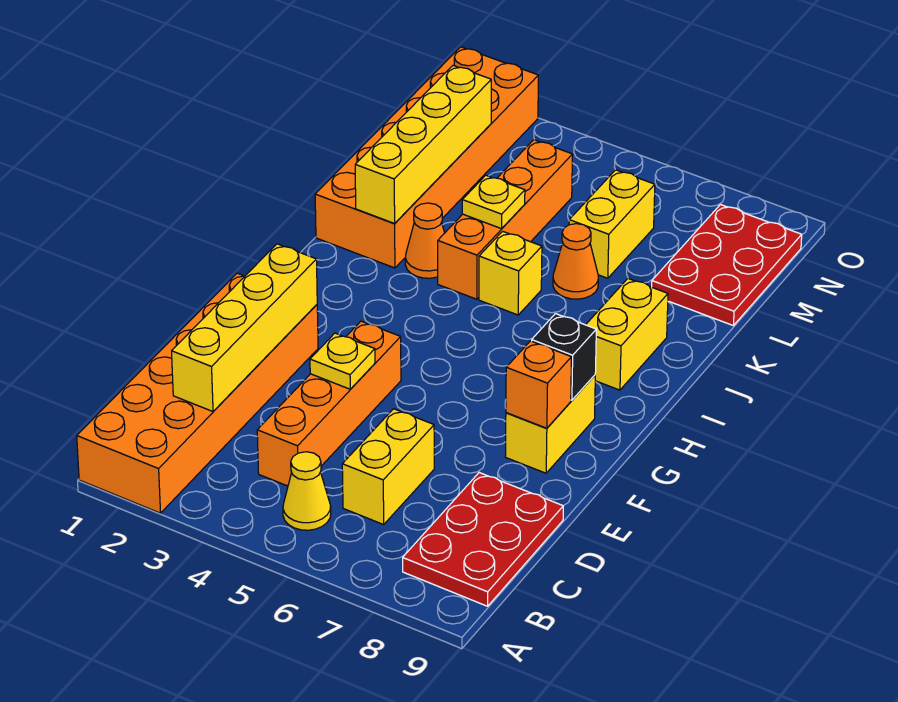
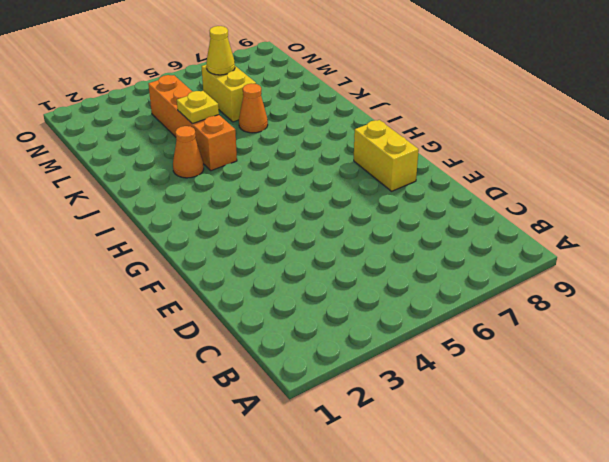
yellow 1x1 cone [206,26,235,75] -> yellow 1x1 cone moved to [283,452,331,530]
none -> orange 2x6 brick [77,273,318,513]
none -> red 2x3 plate [403,473,563,606]
none -> orange 1x4 brick [257,321,401,486]

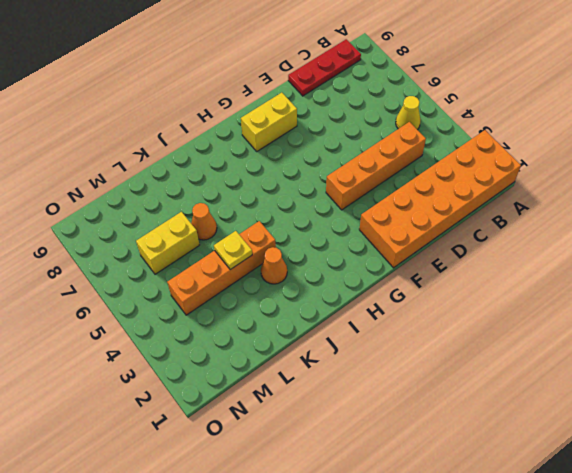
red 1x3 plate [288,39,361,96] -> red 2x3 plate [403,473,563,606]
none -> yellow 1x2 brick [342,409,434,525]
none -> yellow 1x2 brick [586,279,668,390]
none -> orange 2x6 brick [315,47,538,268]

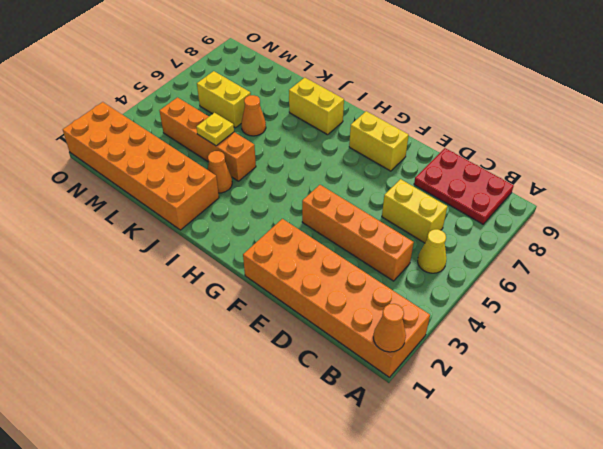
orange 1x1 cone [373,304,406,352] -> none
none -> yellow 1x1 brick [479,231,542,315]
none -> red 2x3 plate [652,205,802,325]
none -> yellow 1x4 brick [172,244,317,411]

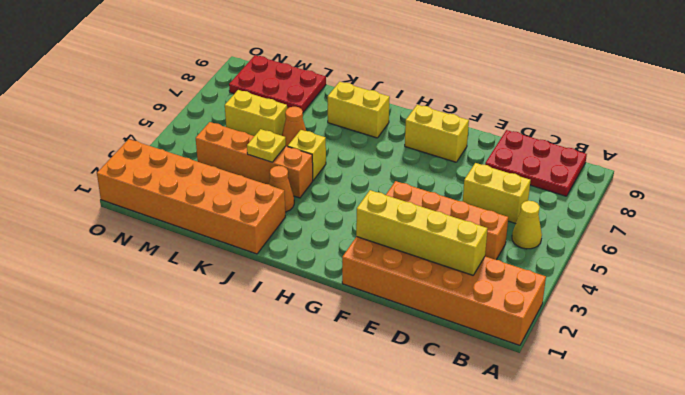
none -> yellow 1x1 plate [310,333,375,389]
none -> orange 1x1 brick [506,341,571,428]
none -> black 1x1 brick [532,314,596,400]

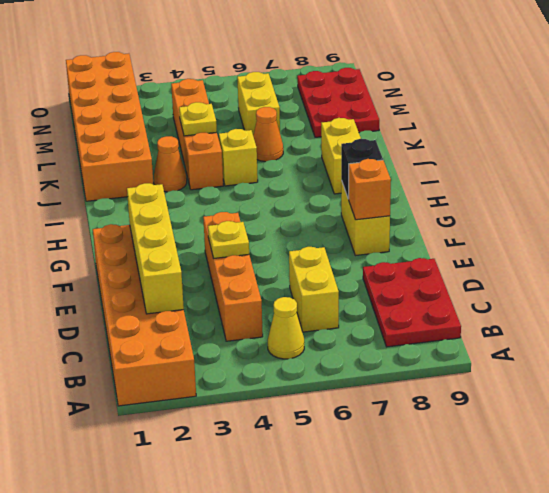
none -> yellow 1x4 brick [355,66,491,223]

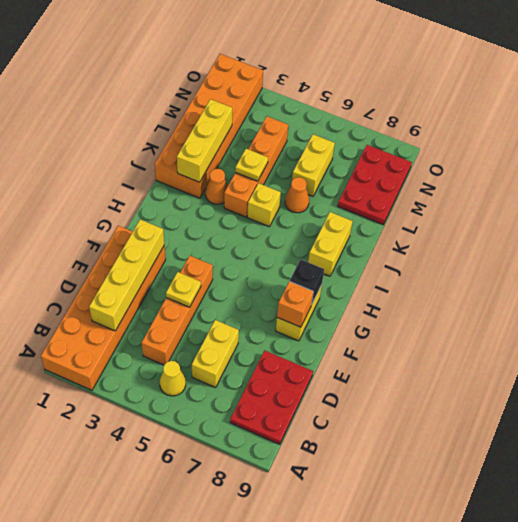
yellow 1x3 brick [177,99,232,182] -> yellow 1x4 brick [355,66,491,223]

